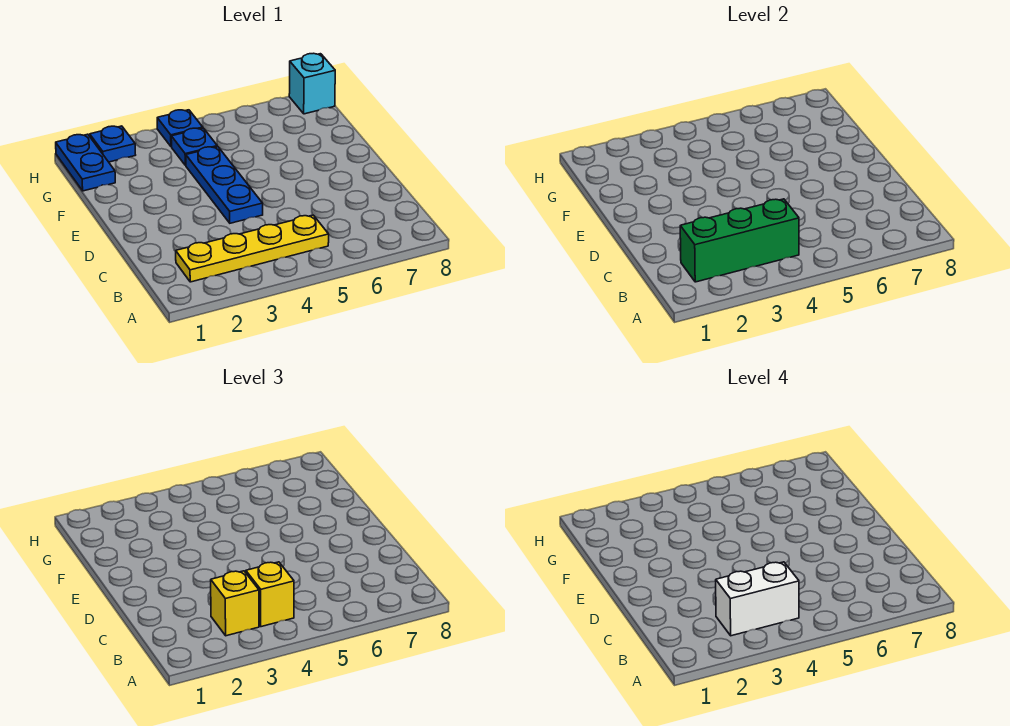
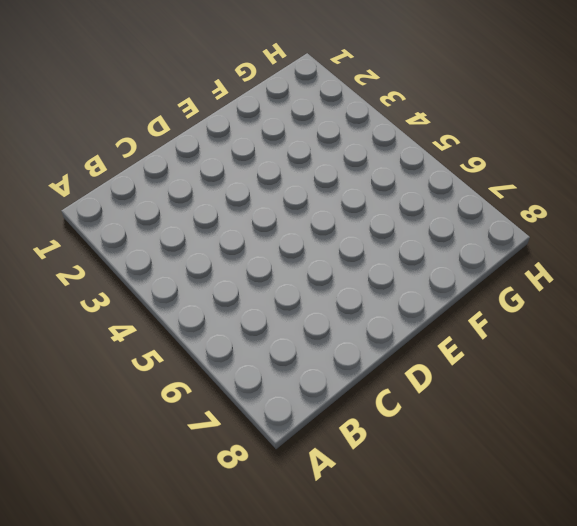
none -> yellow 1x4 plate [176,215,329,282]
none -> blue 1x3 plate [186,147,263,223]

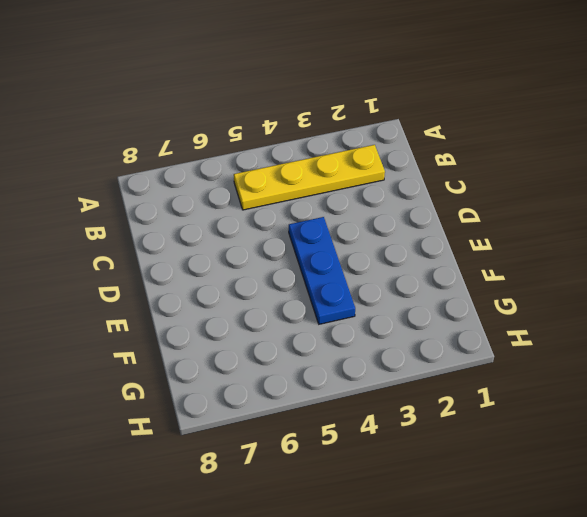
none -> blue 1x2 plate [56,134,115,191]
none -> blue 1x1 plate [171,128,217,165]

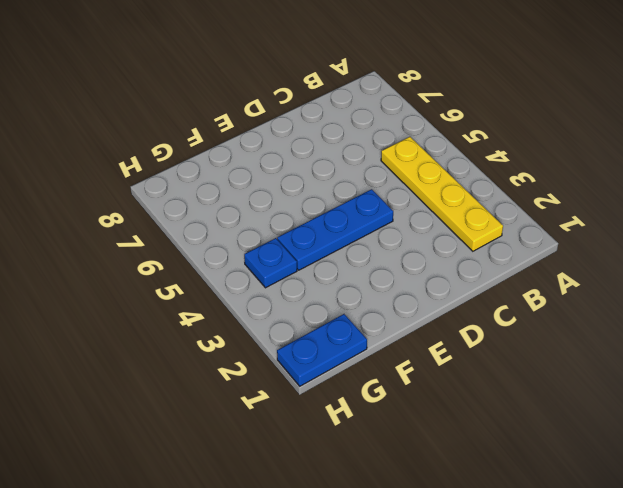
none -> blue 1x1 plate [90,126,135,162]
none -> blue 1x1 plate [157,110,203,147]

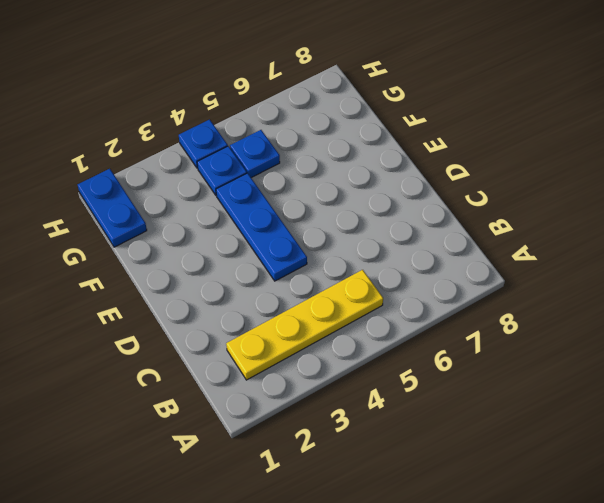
blue 1x1 plate [230,130,280,178] -> blue 1x1 plate moved to [90,126,135,162]
none -> cyan 1x1 brick [289,53,335,114]
none -> green 1x3 brick [680,199,799,282]

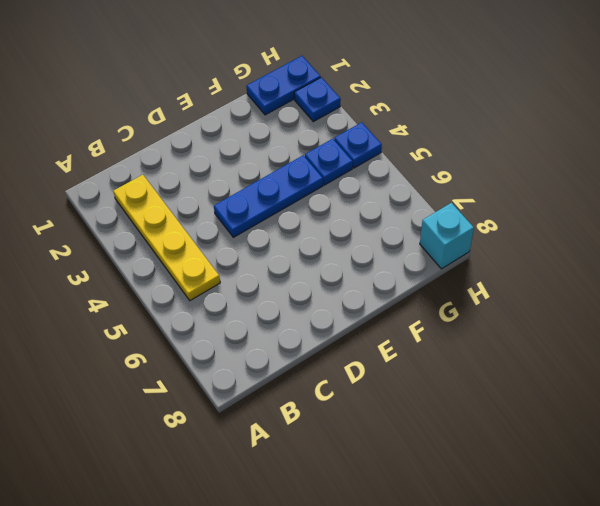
none -> green 1x3 brick [680,199,799,282]
none -> yellow 1x1 brick [211,571,259,636]

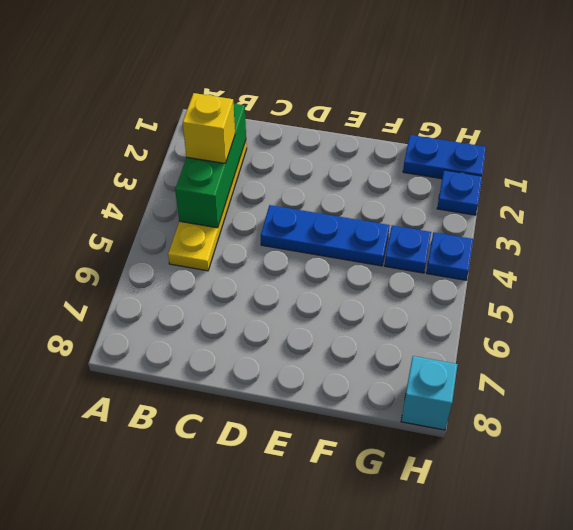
none -> yellow 1x1 brick [246,562,294,627]
none -> white 1x2 brick [716,562,799,636]

